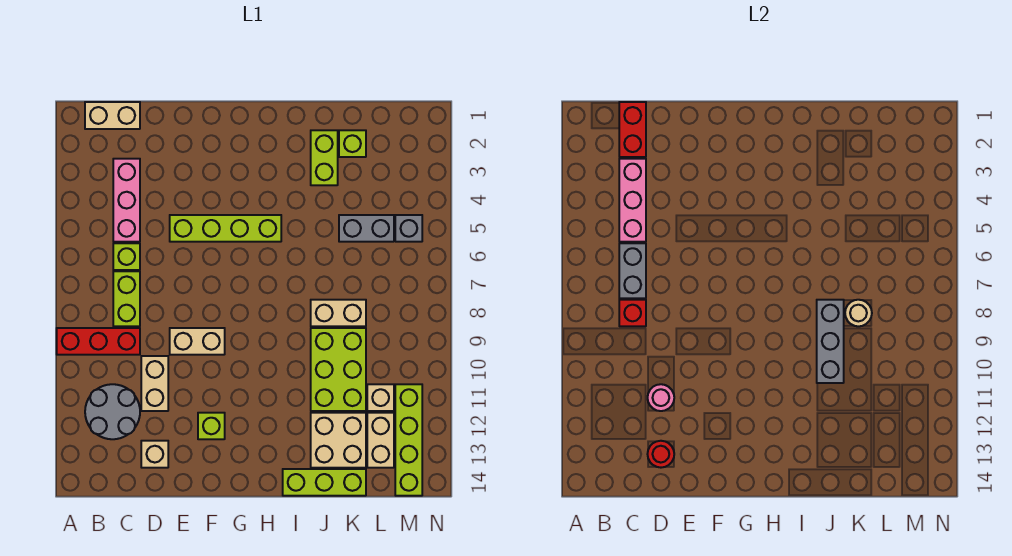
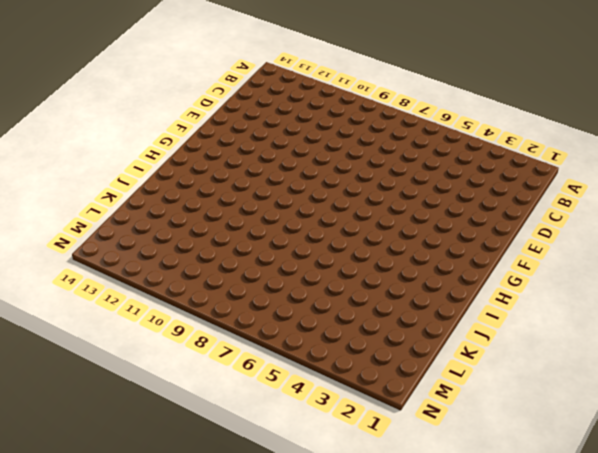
none -> red 1x3 brick [57,328,140,355]
none -> tan 1x2 brick [85,102,140,129]
none -> grey 2x2 round brick [85,384,140,439]
none -> pink 1x3 brick [113,159,140,242]

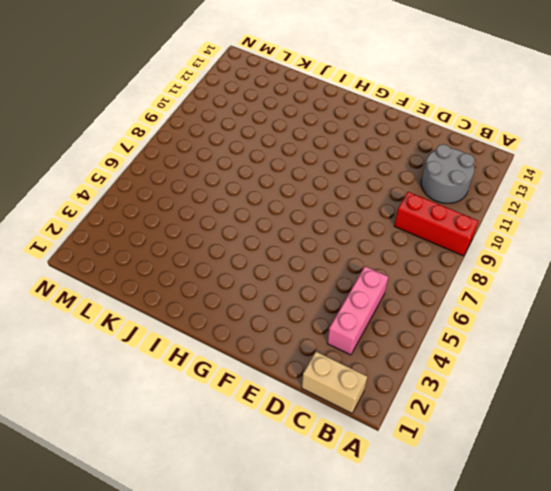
none -> lime 1x1 brick [113,243,140,270]
none -> lime 1x2 brick [113,271,140,326]
none -> tan 1x2 brick [141,356,168,411]
none -> tan 1x1 brick [141,441,168,468]

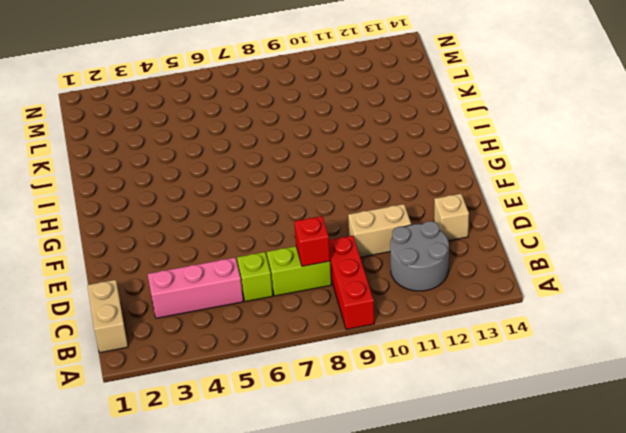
none -> lime 1x4 brick [170,215,281,242]
none -> tan 1x2 brick [170,328,225,355]
none -> lime 1x1 brick [198,413,225,439]
none -> lime 1x3 brick [283,469,366,496]

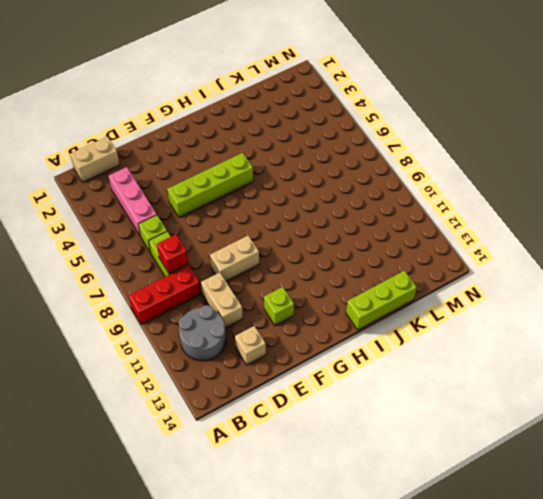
none -> lime 1x2 brick [311,130,338,185]
none -> tan 1x2 brick [311,300,366,326]
none -> lime 2x3 brick [311,328,366,411]
none -> tan 2x2 brick [311,413,366,468]

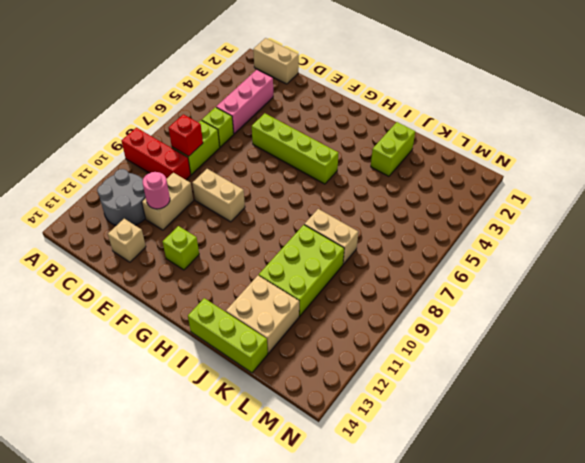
none -> lime 1x1 brick [339,130,366,157]
none -> grey 1x2 brick [339,215,394,242]
none -> tan 1x1 brick [367,384,394,411]
none -> tan 1x2 brick [367,413,394,468]

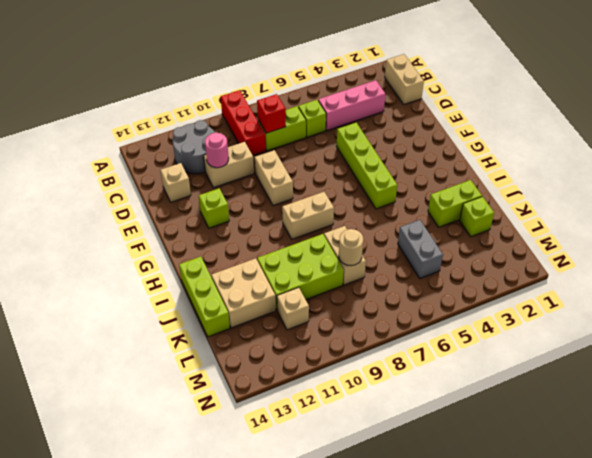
tan 1x2 brick [282,192,334,239] -> tan 1x2 brick moved to [367,413,394,468]
none -> grey 1x1 brick [395,215,422,242]
none -> lime 1x4 brick [395,384,422,496]
none -> red 1x2 brick [619,102,646,157]
none -> pink 1x3 brick [619,159,646,242]

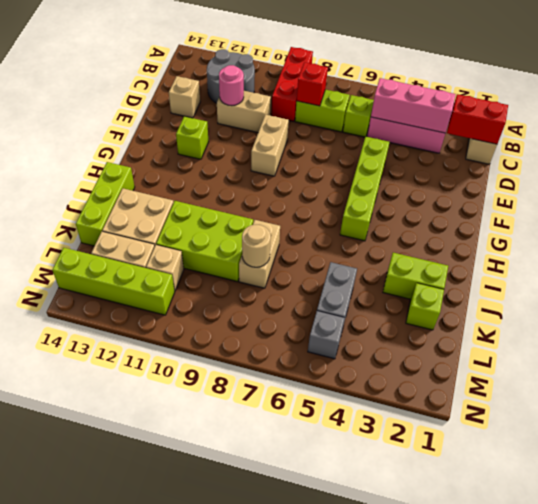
none -> grey 1x2 brick [619,243,646,298]
none -> red 1x1 round brick [648,441,674,468]
none -> grey 1x3 brick [817,300,844,383]

